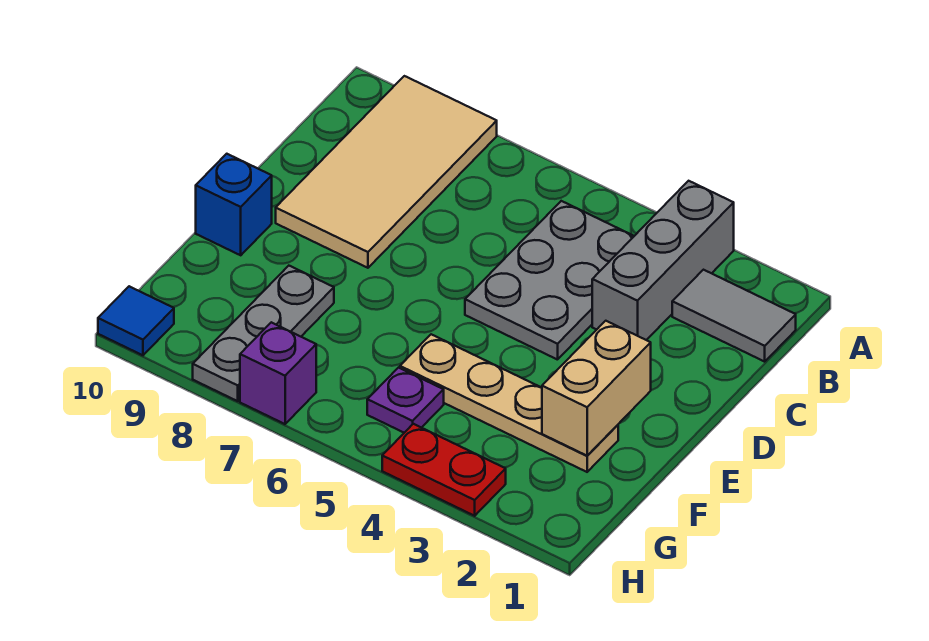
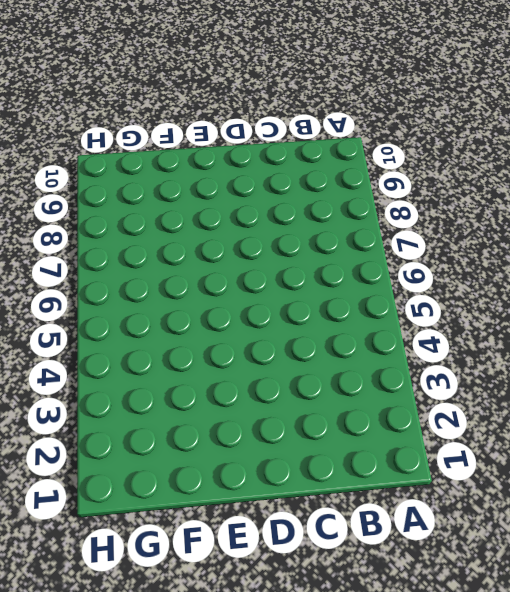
none -> grey 1x3 brick [592,181,734,340]
none -> tan 2x4 tile [276,76,497,268]
none -> grey 1x2 tile [672,270,796,362]

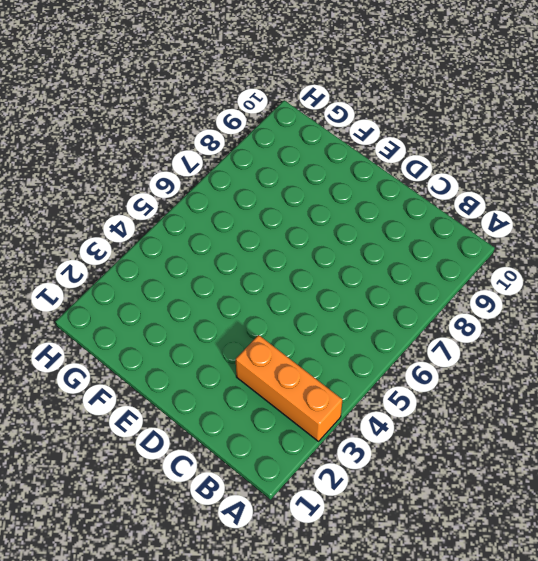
orange 1x3 brick [236,335,343,441] -> grey 1x3 brick [592,181,734,340]
none -> tan 2x4 tile [276,76,497,268]
none -> grey 1x2 tile [672,270,796,362]
none -> grey 2x3 plate [465,201,634,360]

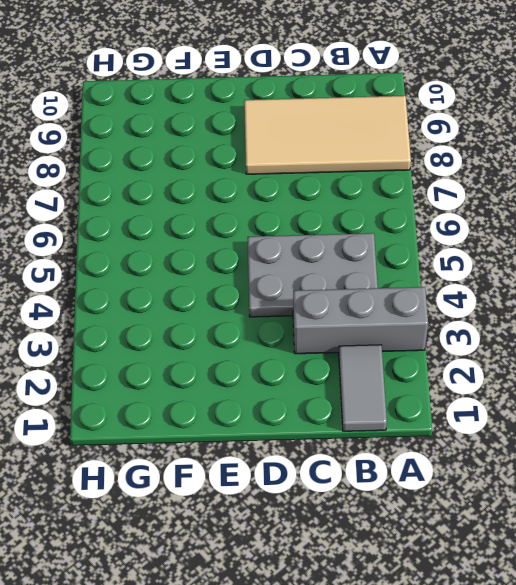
none -> blue 1x1 brick [196,154,272,255]
none -> tan 1x4 plate [400,334,618,472]
none -> grey 1x3 plate [193,266,334,401]

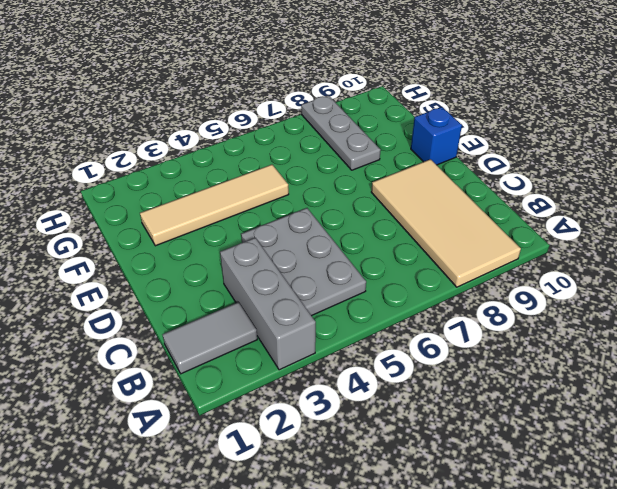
tan 1x4 tile [140,165,289,246] -> tan 1x4 plate [400,334,618,472]
none -> purple 1x1 plate [367,368,444,433]
none -> red 1x2 plate [382,424,506,516]
none -> purple 1x1 brick [240,322,316,424]

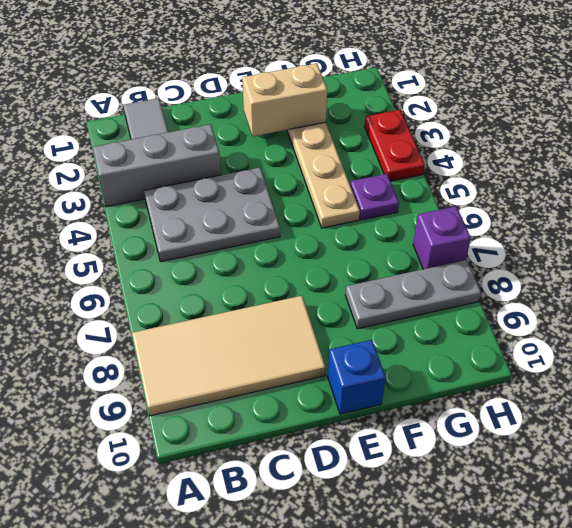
none -> blue 1x1 tile [98,286,174,355]

